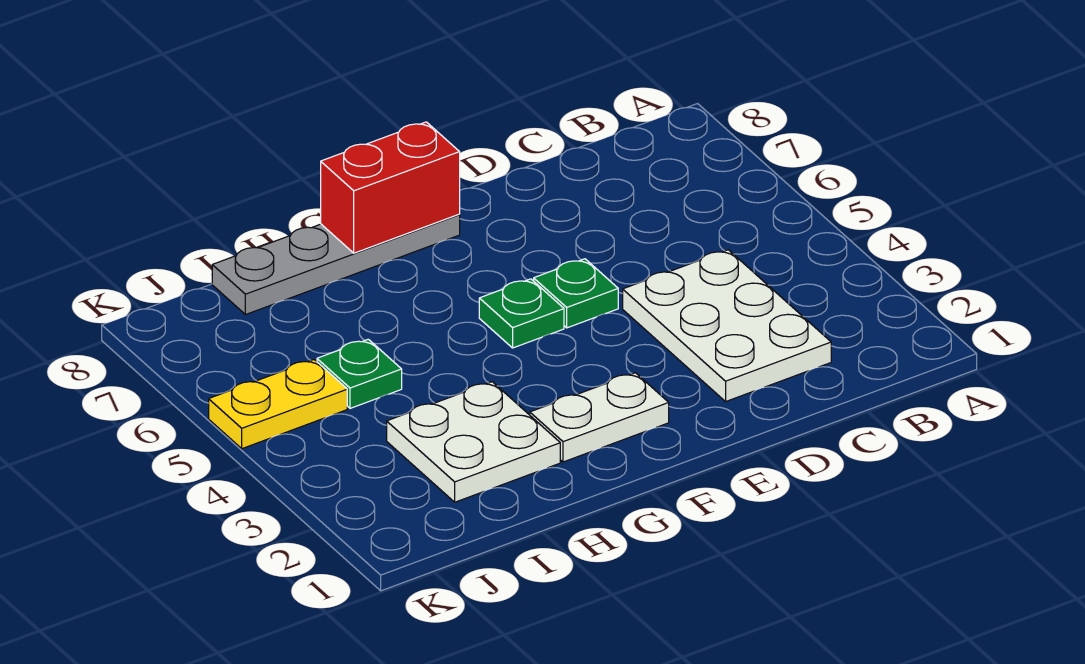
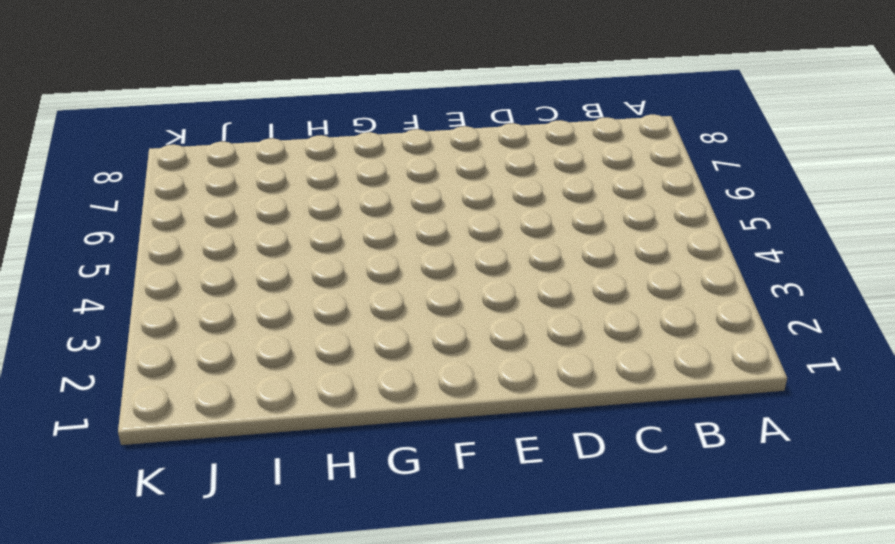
none -> white 2x3 plate [623,250,831,401]
none -> green 1x1 plate [534,259,618,328]

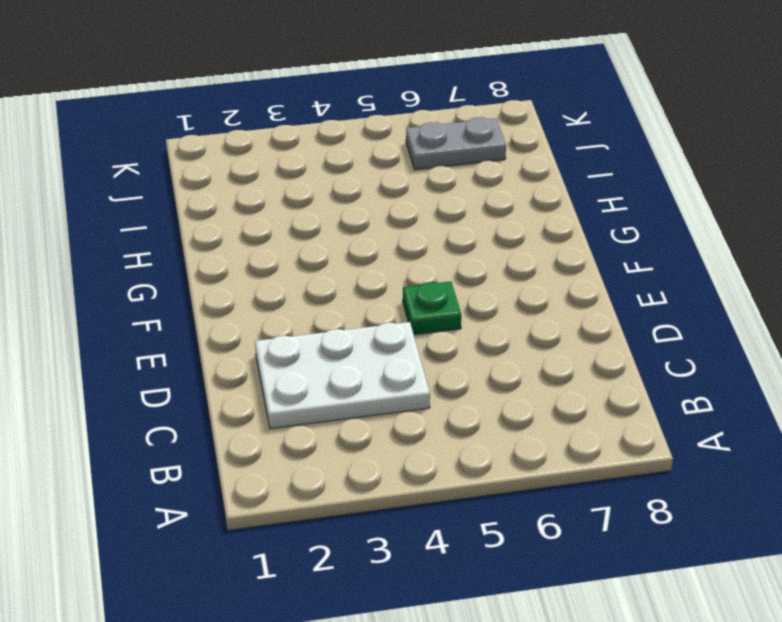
grey 1x2 plate [406,117,506,170] -> none
none -> white 1x2 plate [530,373,669,462]
none -> green 1x1 plate [479,279,564,348]

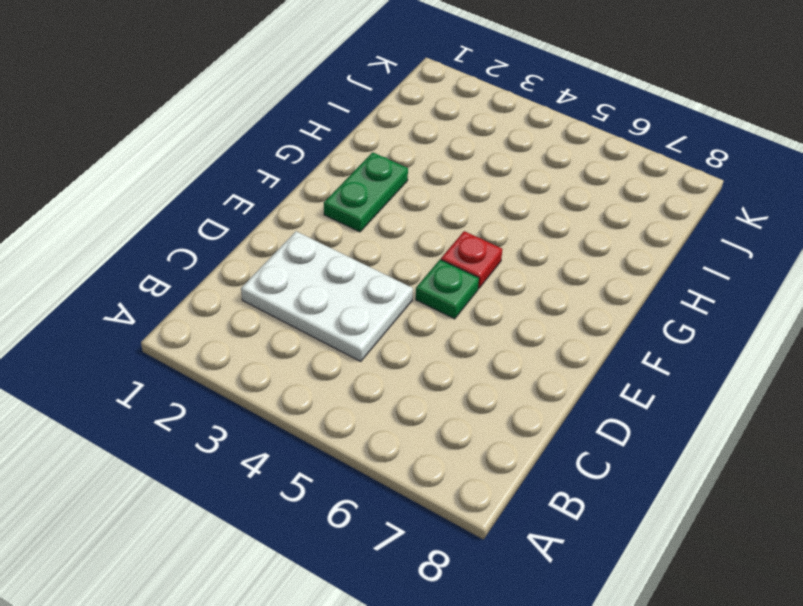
green 1x2 plate [324,152,408,232] -> white 1x2 plate [530,373,669,462]
red 1x1 plate [441,231,503,289] -> green 1x1 plate [479,279,564,348]
none -> grey 1x4 plate [212,214,460,315]
none -> white 2x2 plate [387,382,560,502]

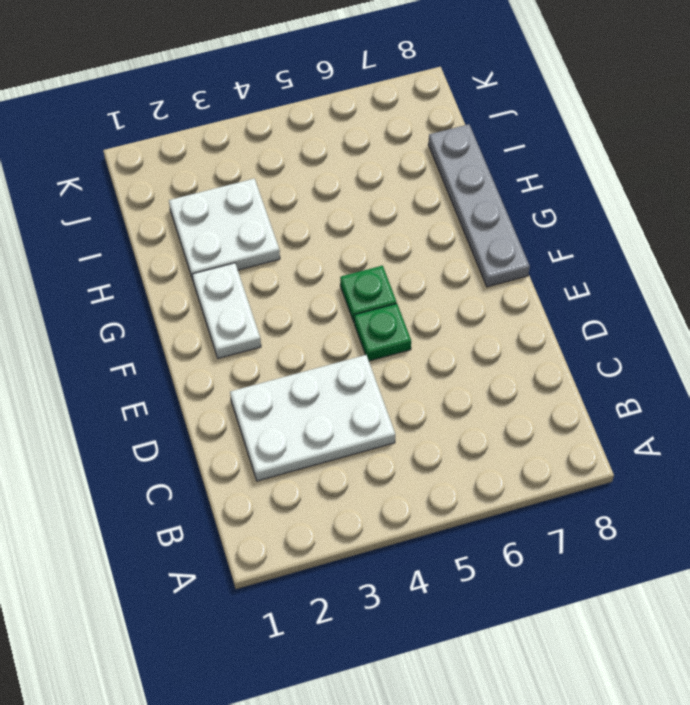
none -> green 1x1 plate [317,339,402,408]
none -> yellow 1x2 plate [209,360,347,449]

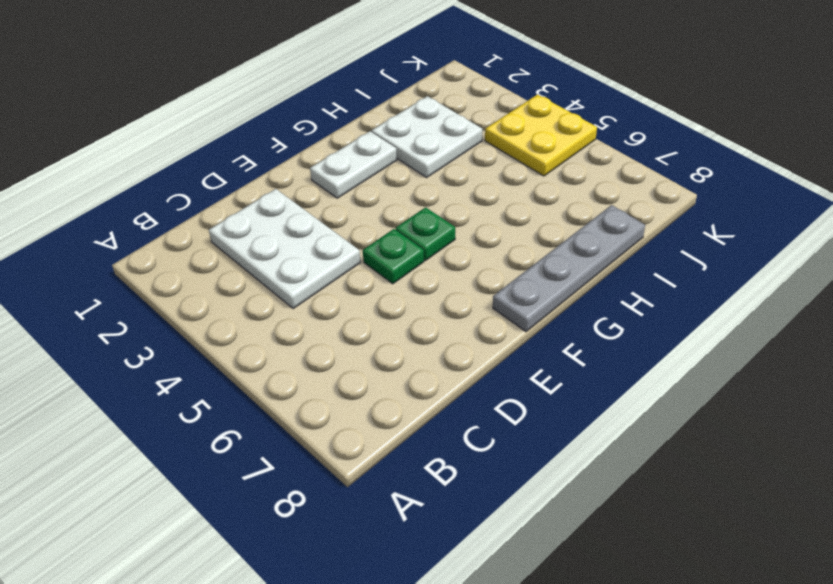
yellow 2x2 plate [485,94,597,176] -> yellow 1x2 plate [209,360,347,449]
none -> green 1x1 plate [317,339,402,408]
none -> red 1x2 brick [321,122,460,253]

